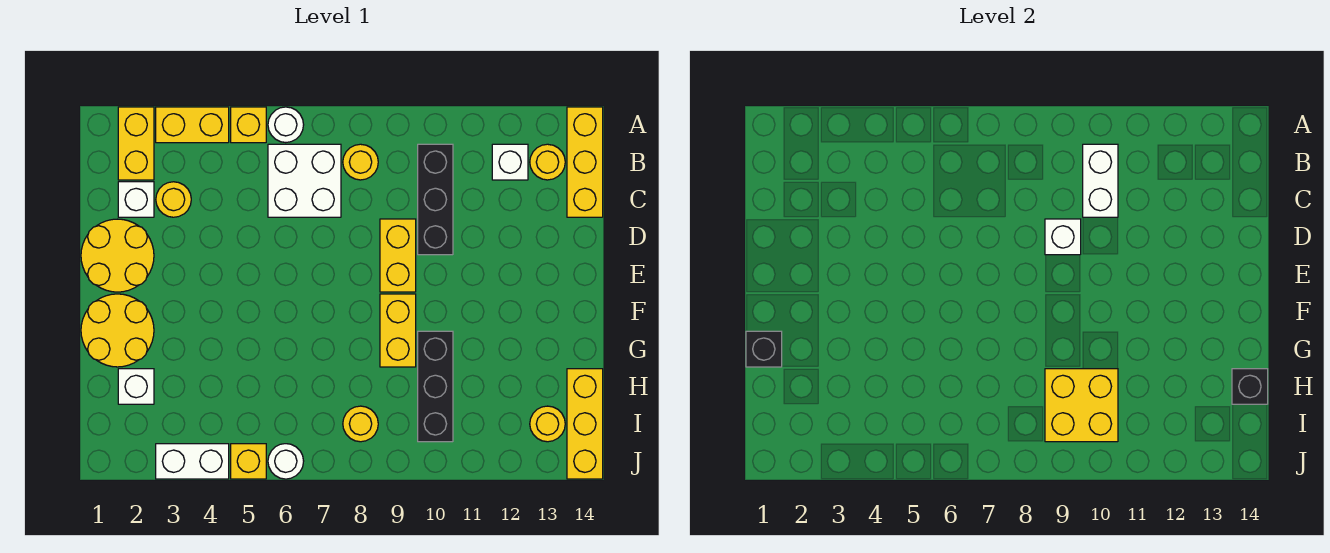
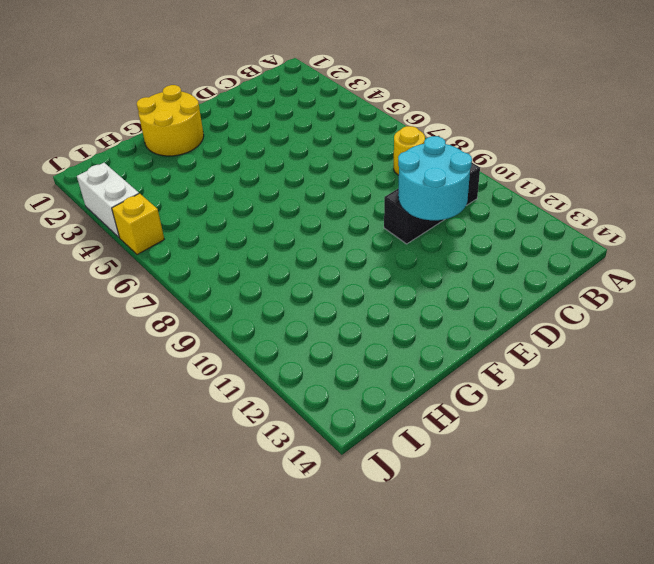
cyan 2x2 round brick [398,136,472,220] -> white 1x2 brick [1083,144,1118,217]
none -> yellow 1x2 brick [118,107,154,180]
none -> yellow 1x2 brick [156,107,229,143]
none -> yellow 1x1 brick [231,107,266,143]

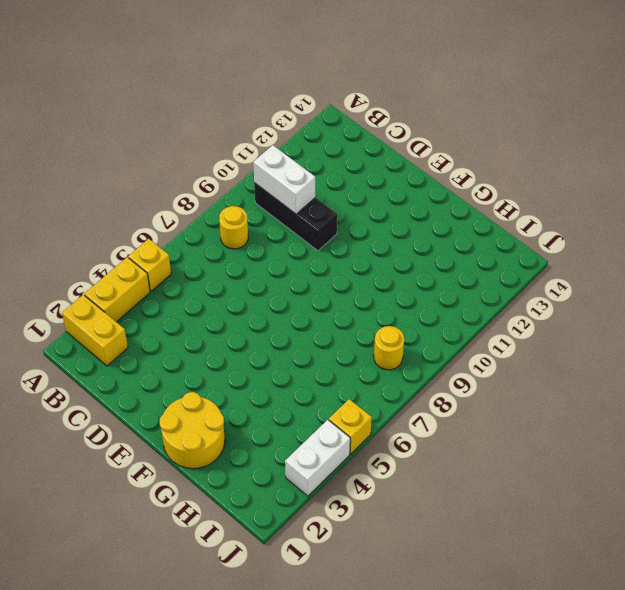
none -> white 1x1 round brick [268,107,304,143]
none -> yellow 1x3 brick [567,107,603,217]
none -> white 2x2 brick [268,144,341,217]

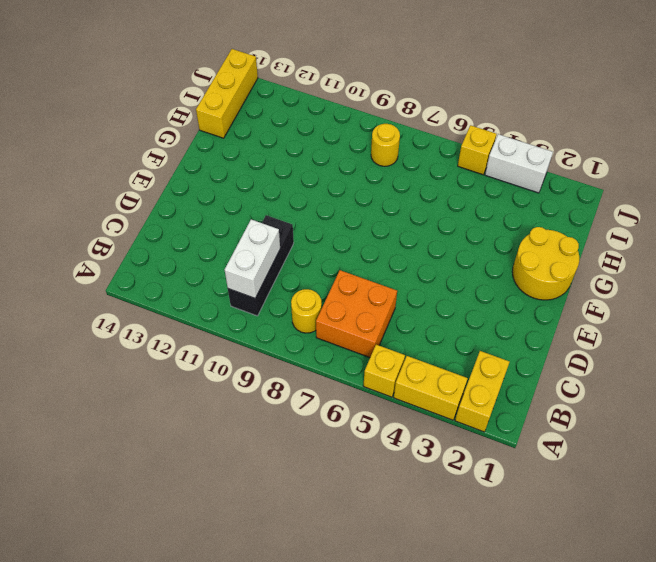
orange 2x2 brick [316,270,397,357] -> white 2x2 brick [268,144,341,217]
none -> white 1x1 round brick [268,107,304,143]
none -> yellow 1x3 brick [567,107,603,217]
none -> white 1x1 brick [492,144,528,180]

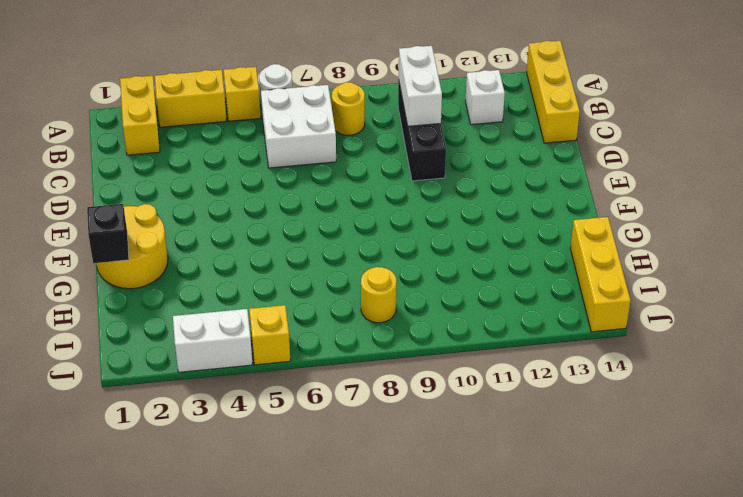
none -> yellow 1x1 round brick [530,144,565,180]
none -> white 1x1 brick [118,182,154,217]
none -> yellow 1x1 round brick [156,182,191,217]

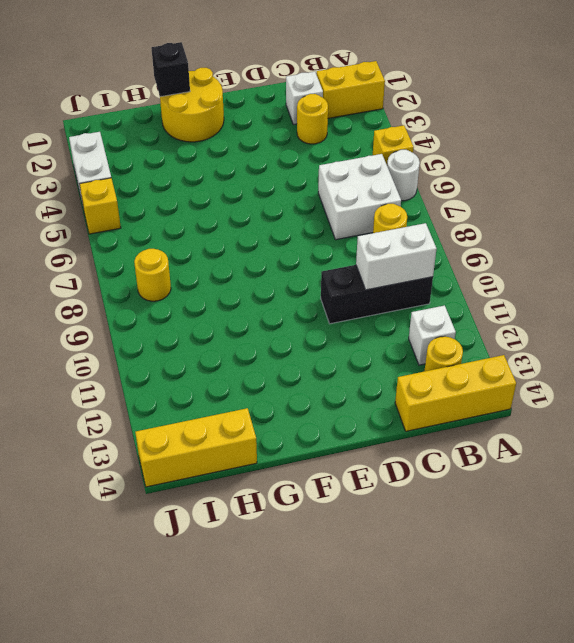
none -> yellow 1x2 brick [156,107,229,143]
none -> yellow 2x2 round brick [81,219,154,292]
none -> yellow 1x2 brick [380,219,416,292]

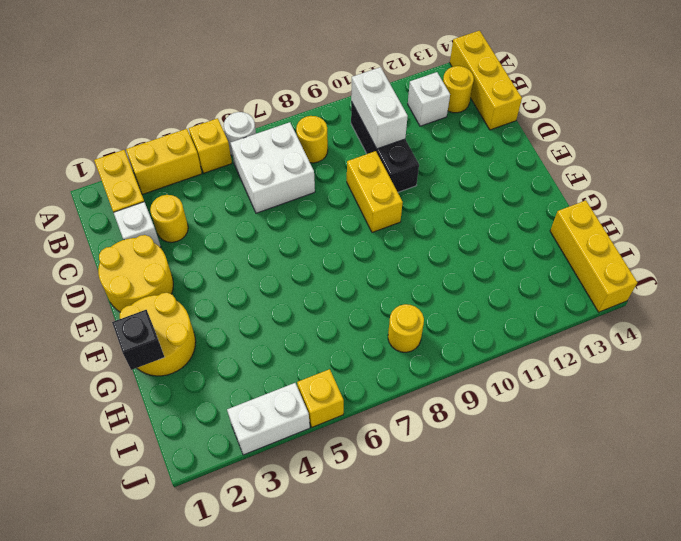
none -> yellow 1x2 brick [380,294,416,367]
none -> black 1x3 brick [418,331,453,442]
none -> white 1x1 brick [118,369,154,404]

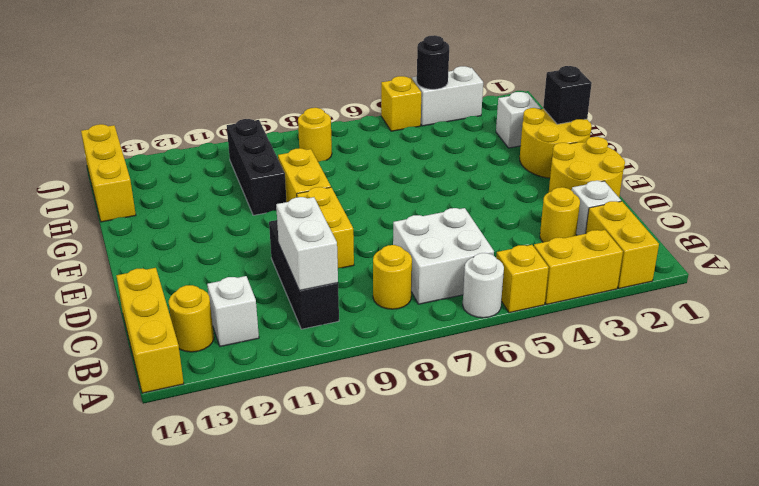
black 1x1 round brick [417,35,449,89] -> none
none -> yellow 1x1 round brick [530,406,565,442]
none -> white 1x1 round brick [268,444,304,479]
none -> white 1x1 brick [1045,219,1081,255]

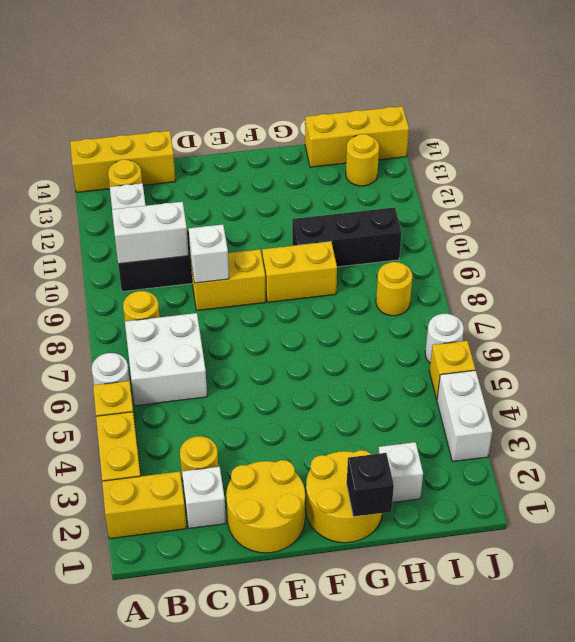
none -> yellow 2x2 brick [1045,369,1118,442]
none -> black 1x1 brick [1232,369,1268,404]

